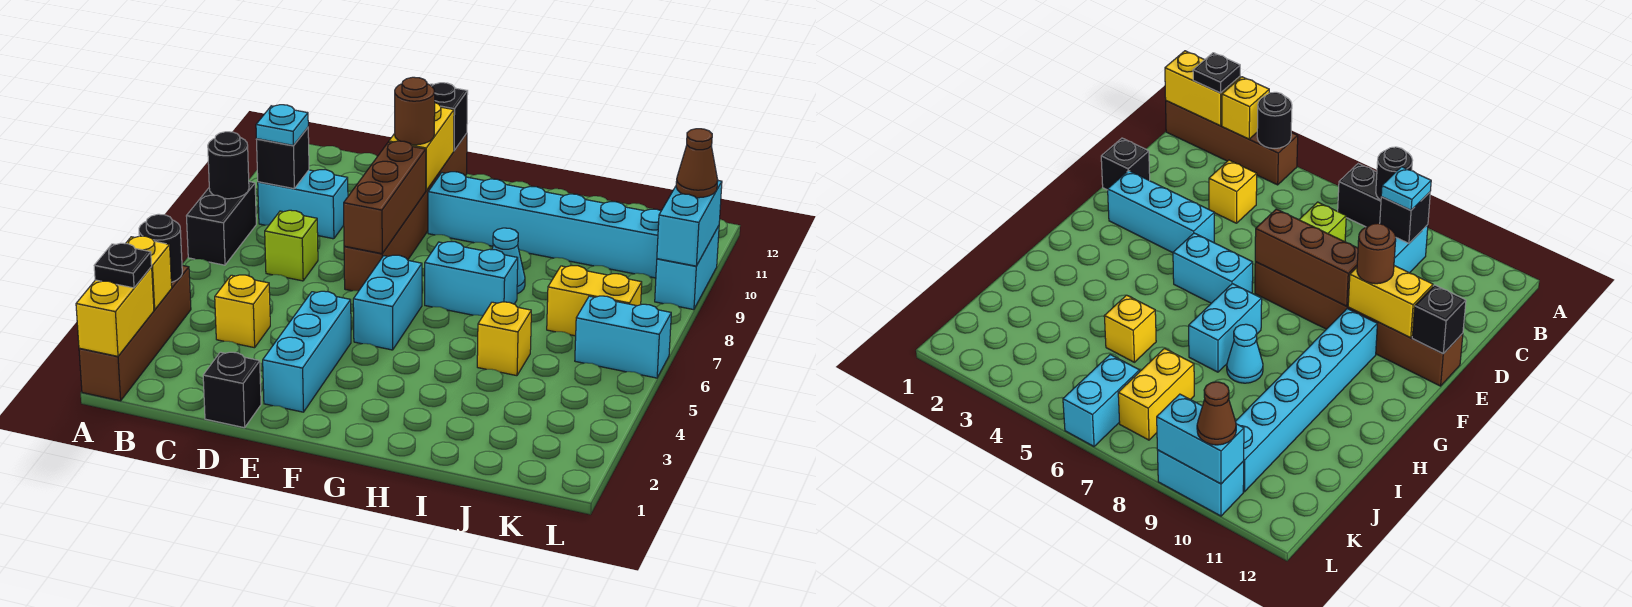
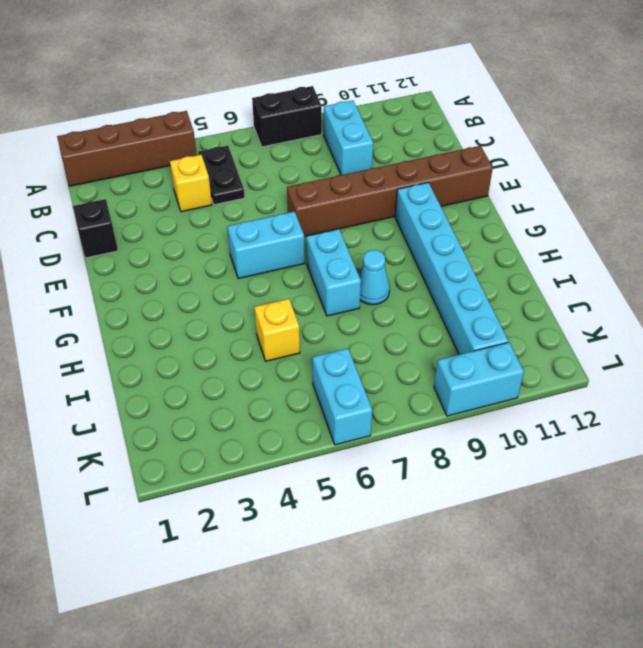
black 1x2 plate [198,146,245,205] -> none
none -> lime 1x1 brick [265,210,318,281]
none -> cyan 1x3 brick [263,291,351,412]
none -> yellow 1x2 brick [547,266,642,336]

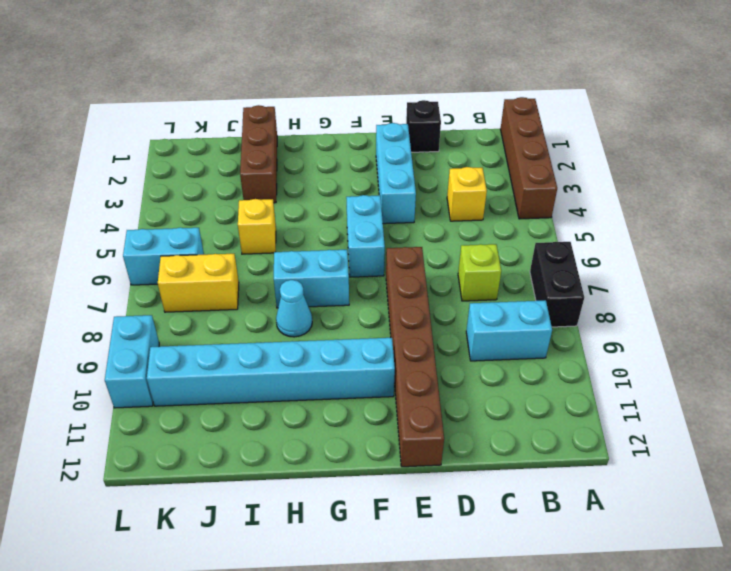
brown 1x3 brick [240,105,277,203] -> brown 1x3 brick moved to [344,141,426,254]
none -> yellow 1x2 brick [76,267,154,356]
none -> yellow 1x1 brick [126,236,172,310]
none -> black 1x1 round brick [139,214,182,282]

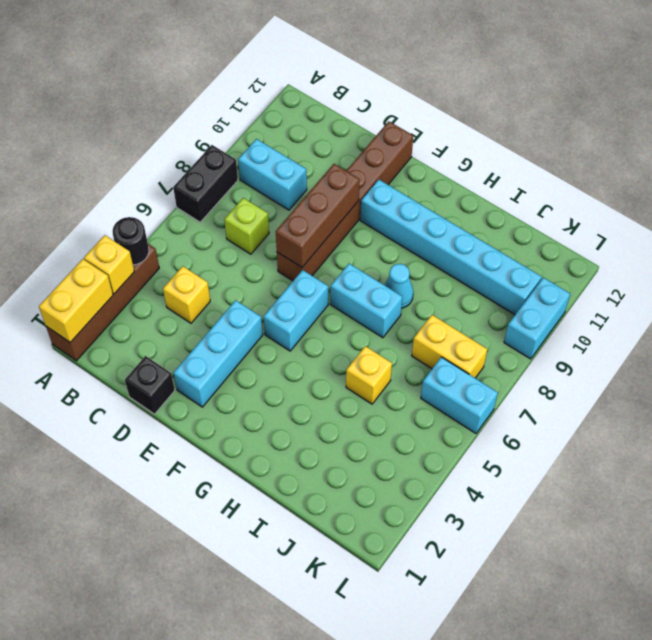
none -> black 1x1 round brick [208,132,249,199]
none -> black 1x1 brick [256,128,309,189]
none -> yellow 1x2 brick [389,103,454,190]

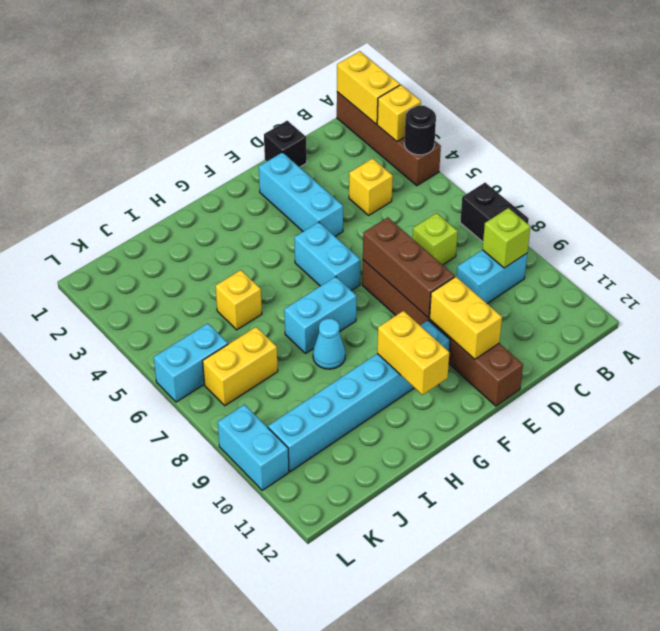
lime 1x1 brick [482,208,530,268] -> black 1x1 brick [256,128,309,189]
yellow 1x2 brick [377,311,449,395] -> none
none -> black 1x1 round brick [208,132,249,199]
none -> black 1x1 brick [431,83,468,150]
none -> cyan 1x2 brick [657,181,722,266]

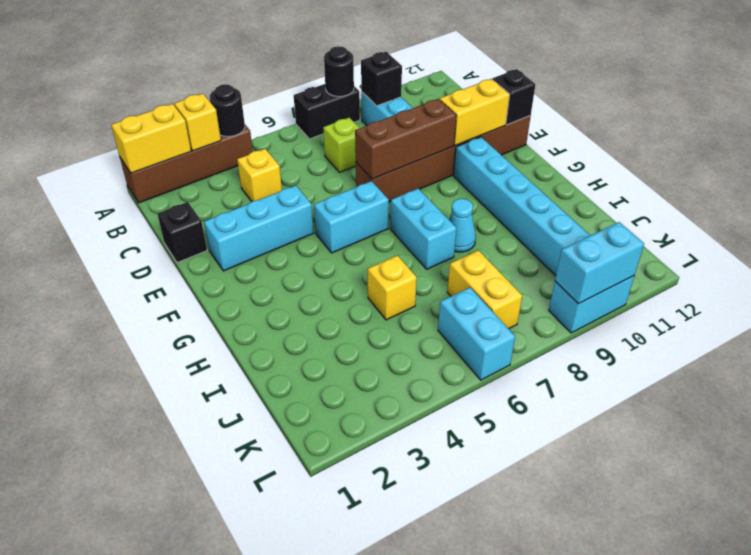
none -> black 1x1 plate [94,243,152,288]
none -> cyan 1x1 plate [256,105,308,145]
none -> brown 1x1 round brick [395,77,435,145]

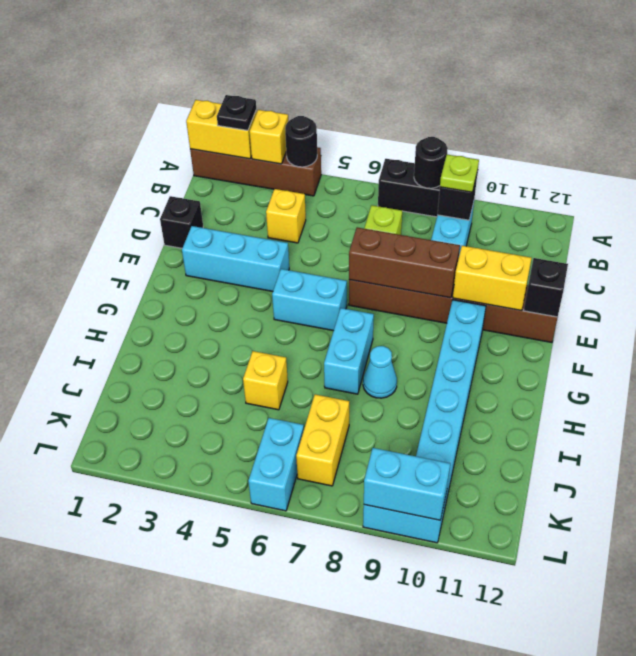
lime 1x1 plate [440,155,479,192] -> cyan 1x1 plate [256,105,308,145]
none -> brown 1x1 round brick [395,77,435,145]
none -> brown 1x1 cone [676,129,718,198]

